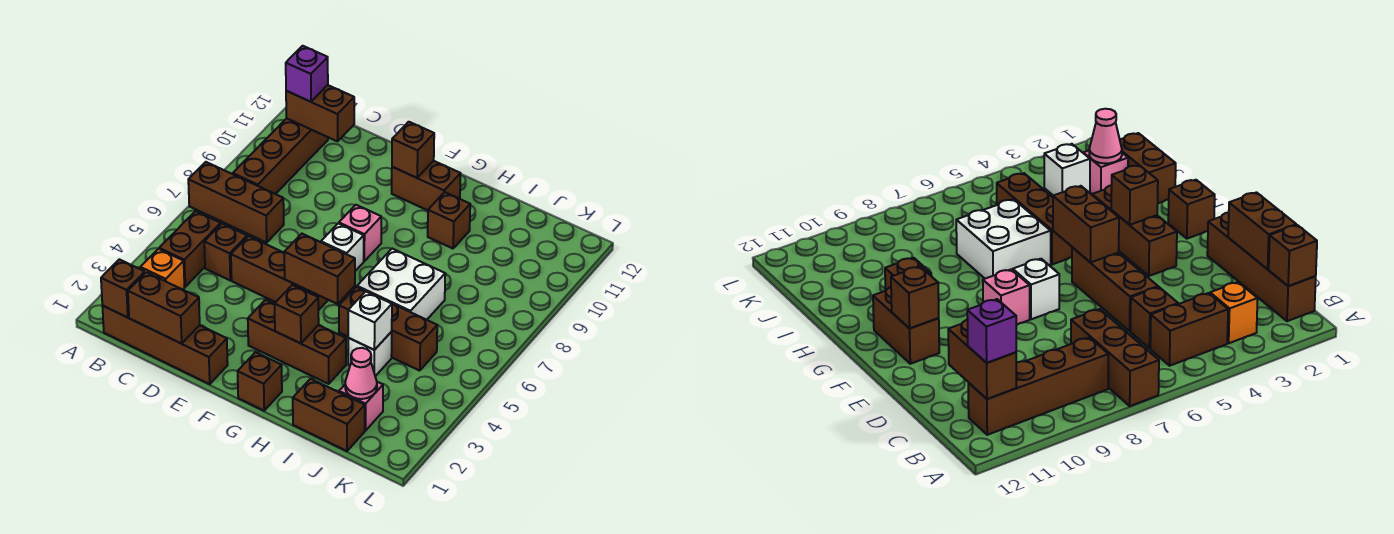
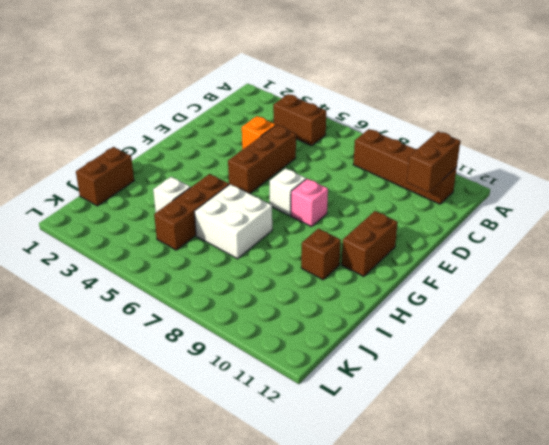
orange 1x1 brick [242,116,276,150] -> orange 1x1 brick moved to [140,249,185,290]
none -> brown 1x3 brick [188,162,284,243]
none -> brown 1x4 brick [102,305,228,384]
none -> brown 1x1 brick [204,224,247,280]

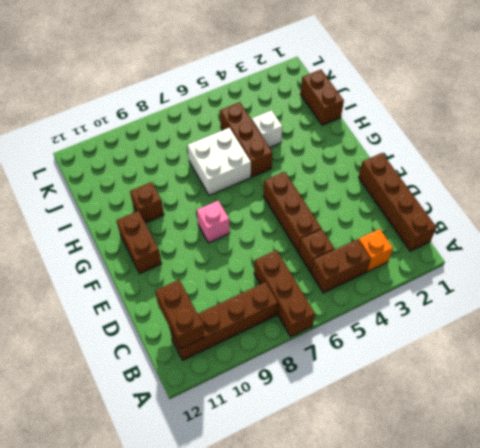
none -> brown 1x3 brick [248,300,346,384]
none -> white 1x1 brick [321,223,364,271]
none -> brown 1x1 brick [238,352,282,411]

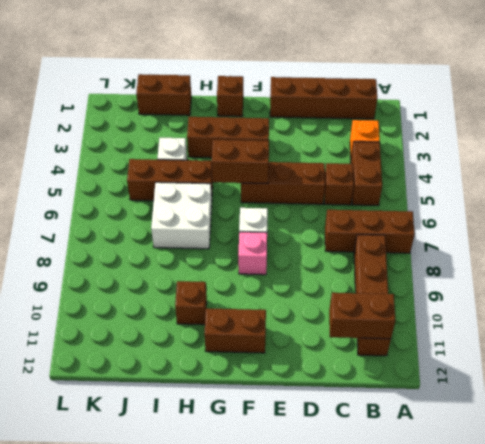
none -> pink 1x1 brick [339,382,383,431]
none -> brown 1x1 brick [101,259,145,317]
none -> brown 1x2 brick [128,272,200,344]

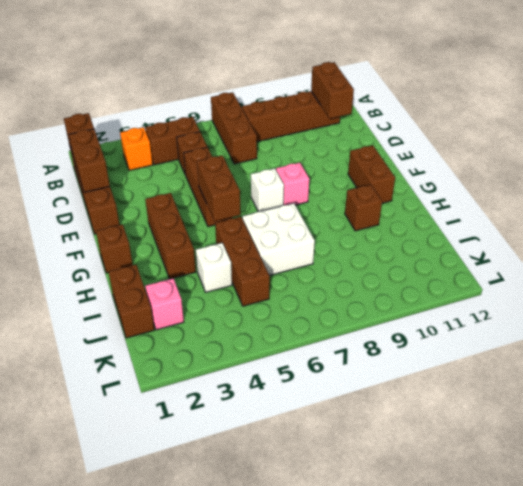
none -> brown 1x1 brick [392,122,434,178]
none -> brown 1x1 brick [275,285,319,343]
none -> white 1x1 brick [348,291,392,350]

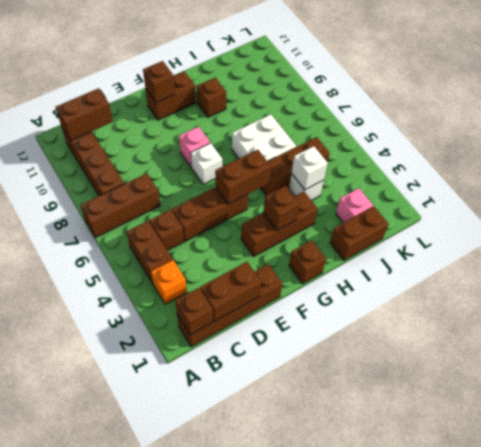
none -> pink 1x1 cone [345,348,377,399]
none -> purple 1x1 brick [286,46,328,102]

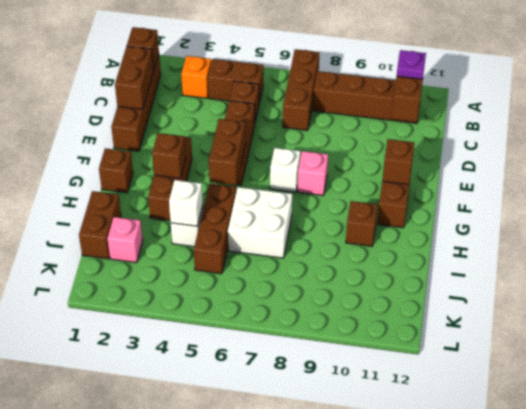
purple 1x1 plate [397,50,426,79] -> purple 1x1 brick [286,46,328,102]
none -> pink 1x1 cone [345,348,377,399]

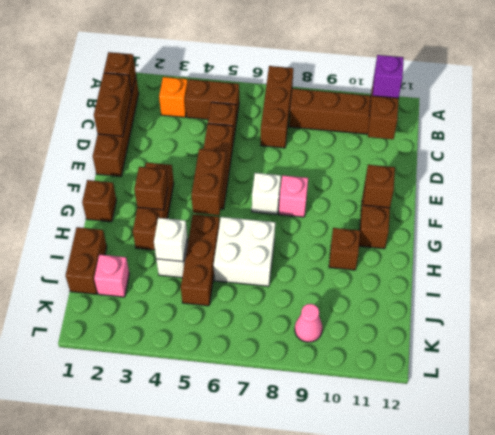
pink 1x1 cone [295,304,322,342] -> pink 1x1 cone moved to [345,348,377,399]

